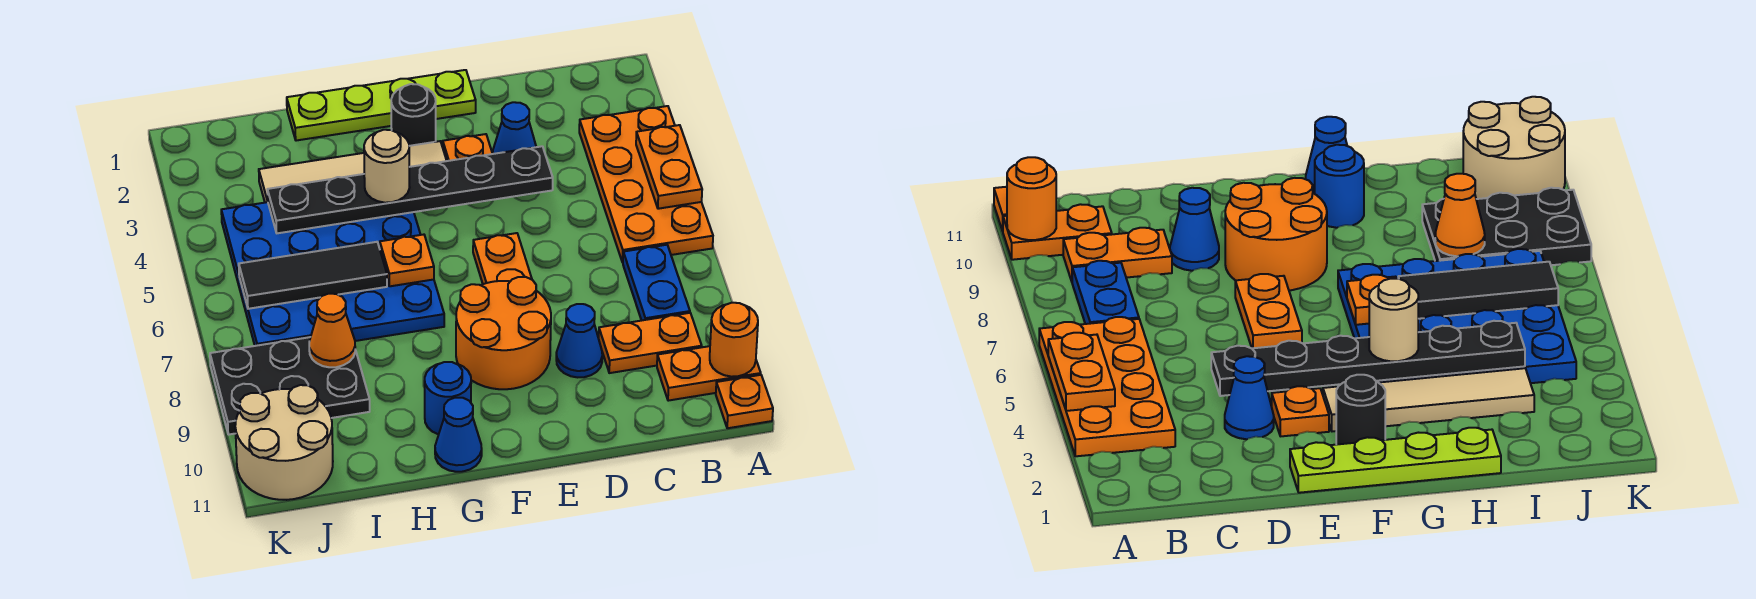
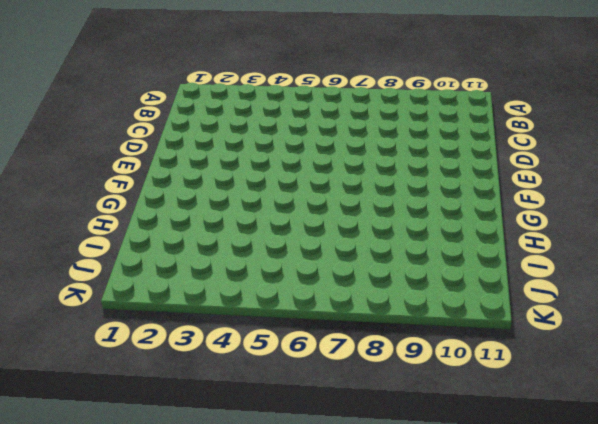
none -> orange 2x4 plate [579,106,713,262]
none -> orange 1x2 plate [657,346,761,401]
none -> orange 1x1 plate [716,375,773,428]

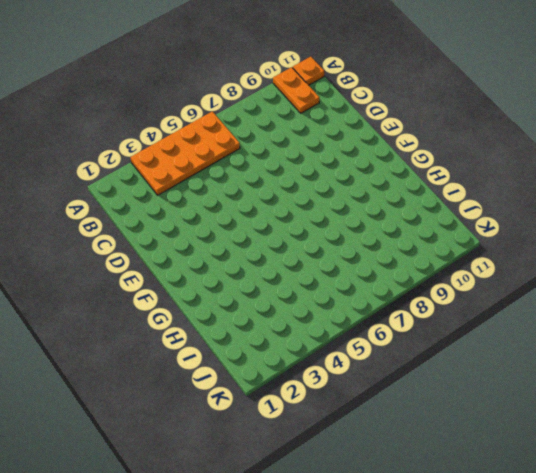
none -> blue 1x2 plate [623,245,690,321]
none -> orange 1x2 plate [599,313,702,373]
none -> blue 1x1 cone [493,102,536,154]

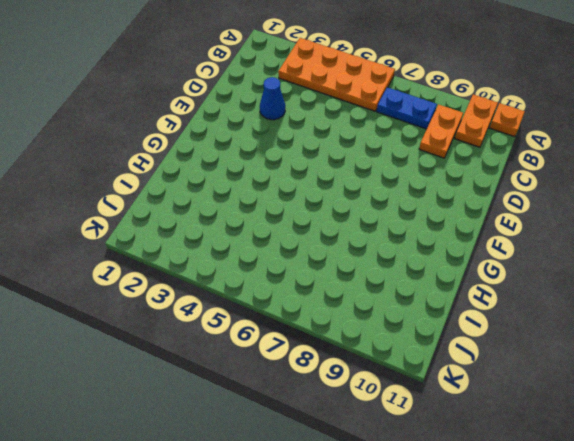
none -> blue 1x1 cone [556,304,602,377]
none -> lime 1x4 plate [287,70,476,141]
none -> orange 1x1 plate [443,134,493,161]

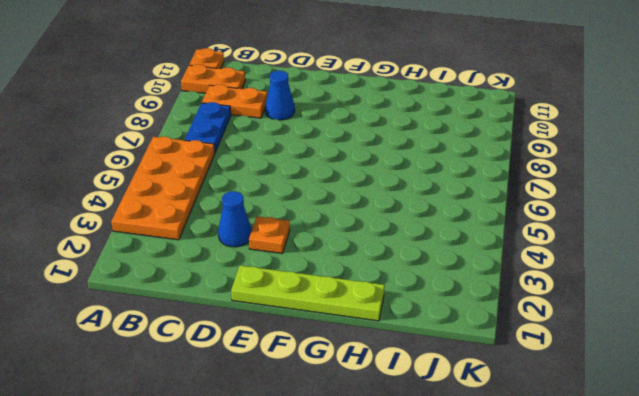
none -> orange 1x2 plate [473,233,532,284]
none -> orange 2x2 round brick [456,277,551,389]
none -> black 1x1 round brick [391,84,436,146]

